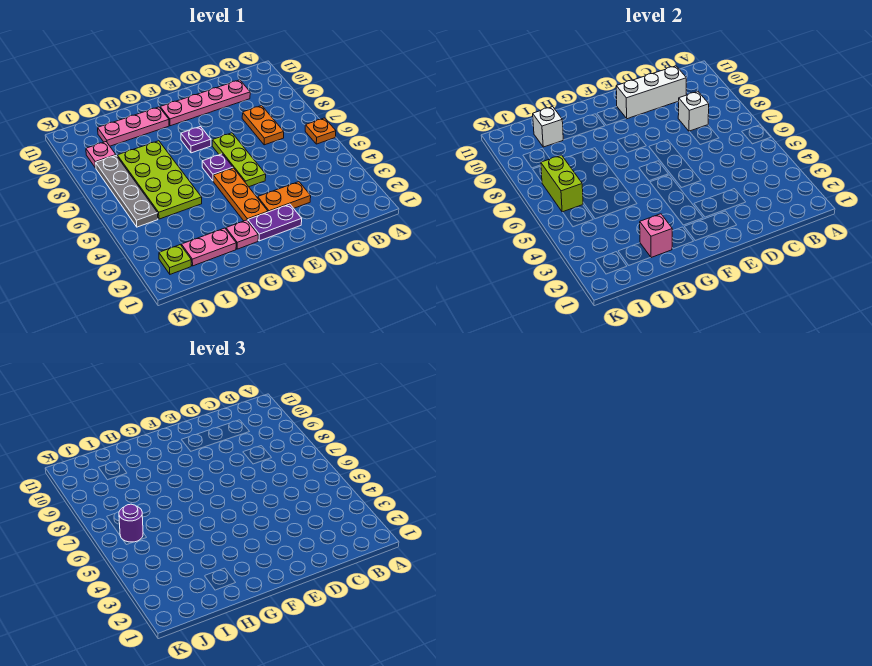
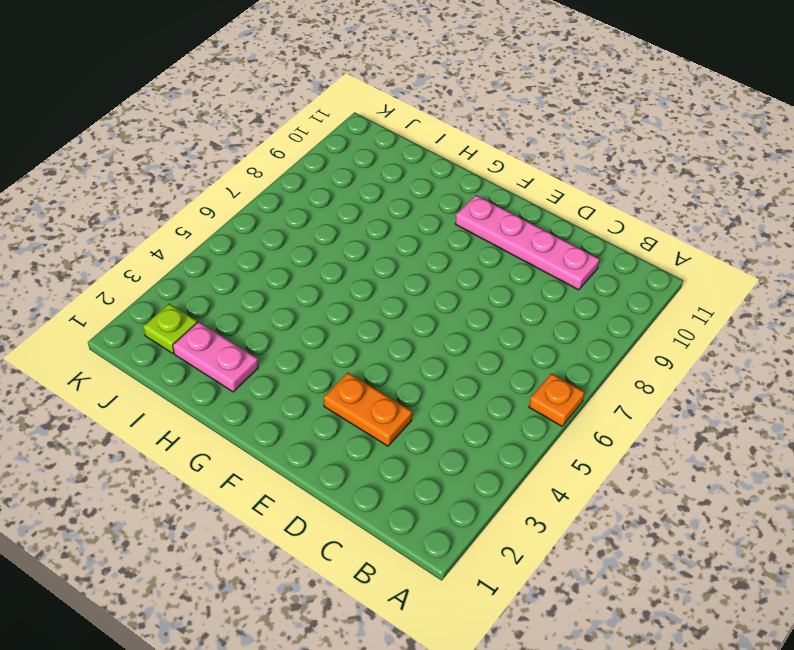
none -> orange 1x2 plate [242,106,284,145]
none -> purple 1x2 plate [248,204,302,241]
none -> lime 1x3 plate [212,133,266,187]

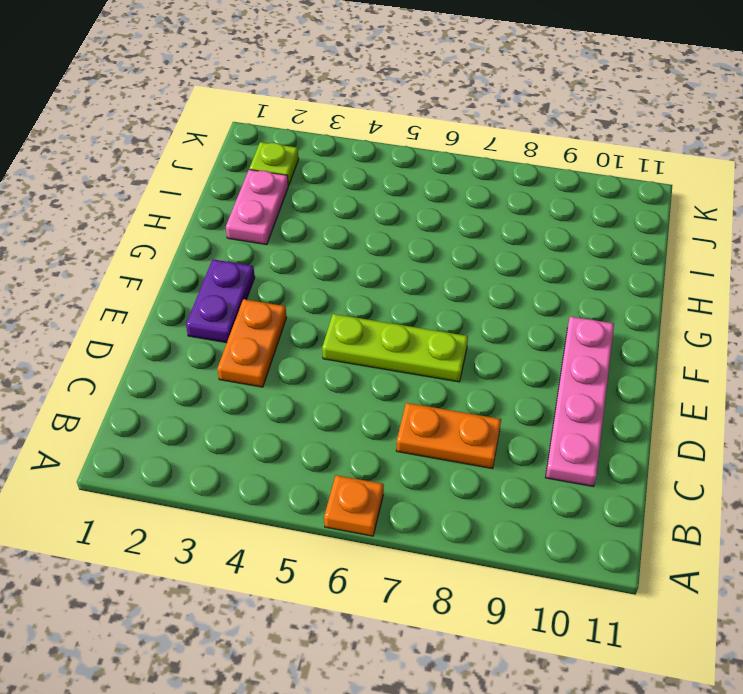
none -> orange 1x3 plate [213,168,268,221]
none -> purple 1x1 plate [202,154,233,181]
none -> purple 1x1 plate [181,127,211,153]

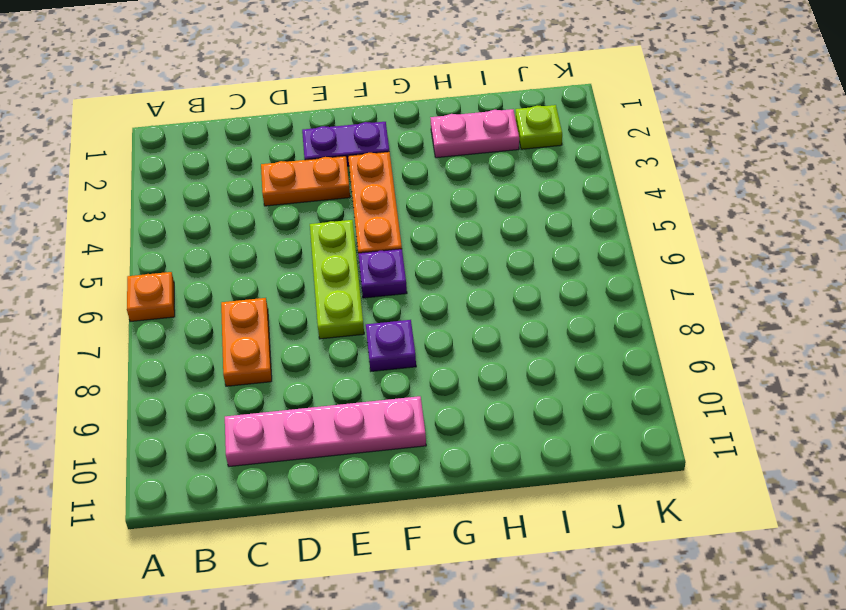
none -> pink 1x1 plate [226,220,258,249]
none -> pink 1x3 plate [98,107,169,146]
none -> lime 2x4 plate [117,141,202,219]

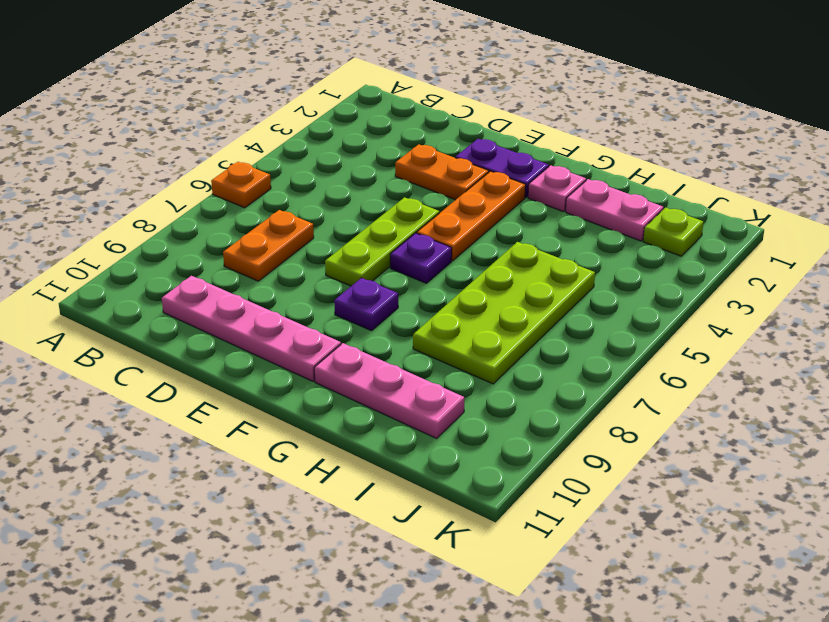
none -> grey 1x4 plate [96,156,158,227]
none -> pink 1x1 plate [86,142,116,168]
none -> white 1x1 brick [678,92,709,131]

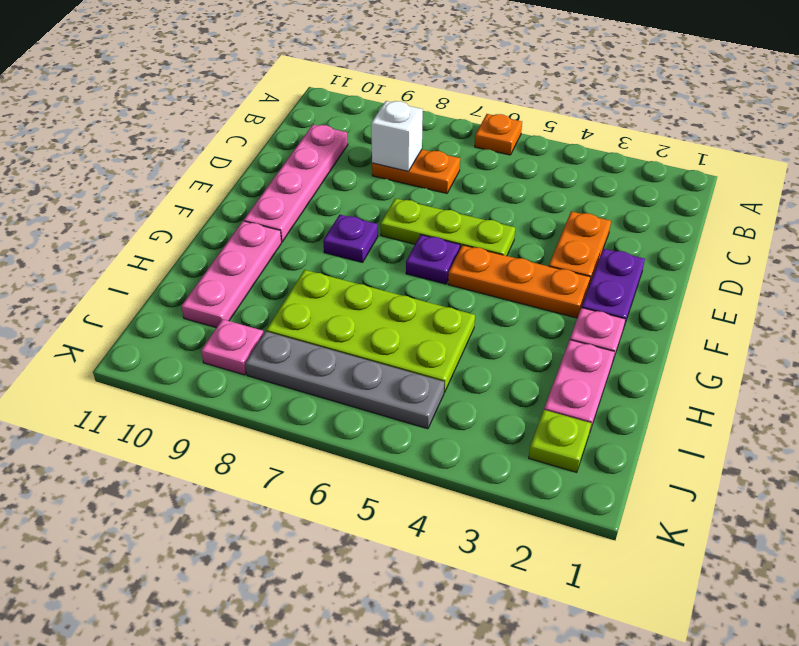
none -> white 1x3 brick [616,66,686,119]
none -> pink 1x1 brick [640,214,672,258]
none -> white 1x1 brick [533,107,563,147]

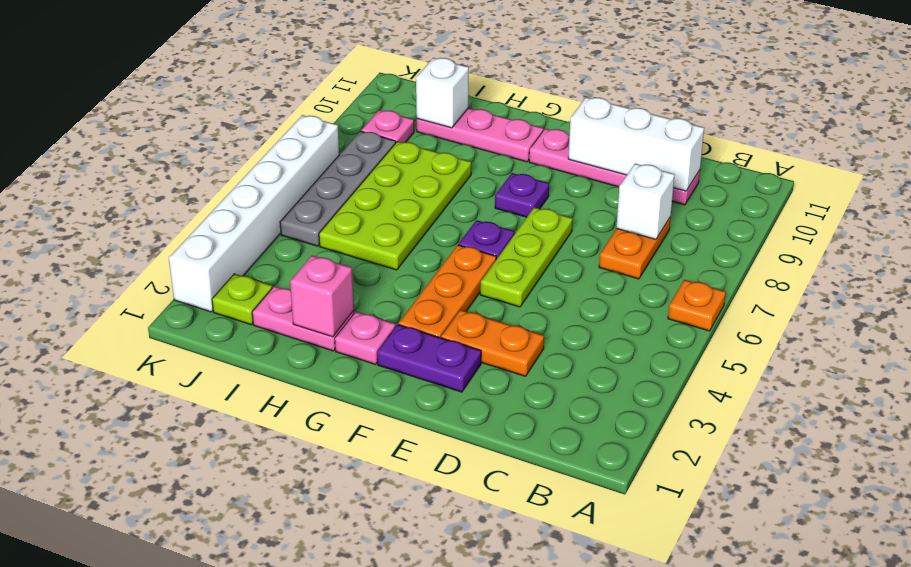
white 1x6 brick [169,115,339,312] -> none
none -> lime 1x2 brick [541,155,583,212]
none -> purple 1x1 round brick [119,504,143,542]

